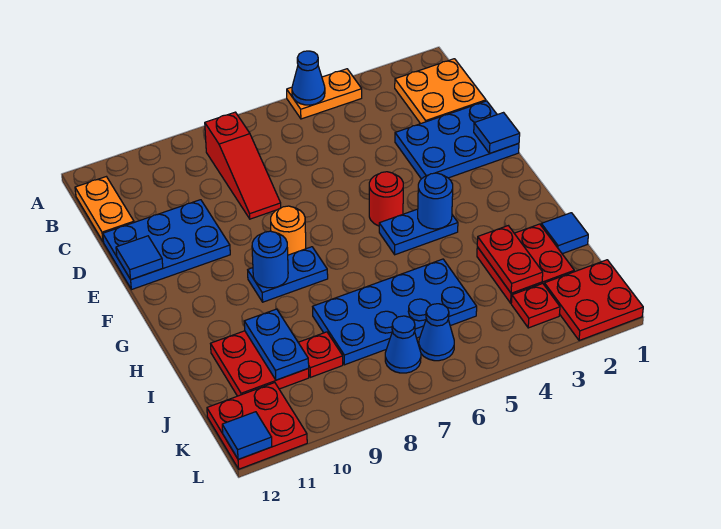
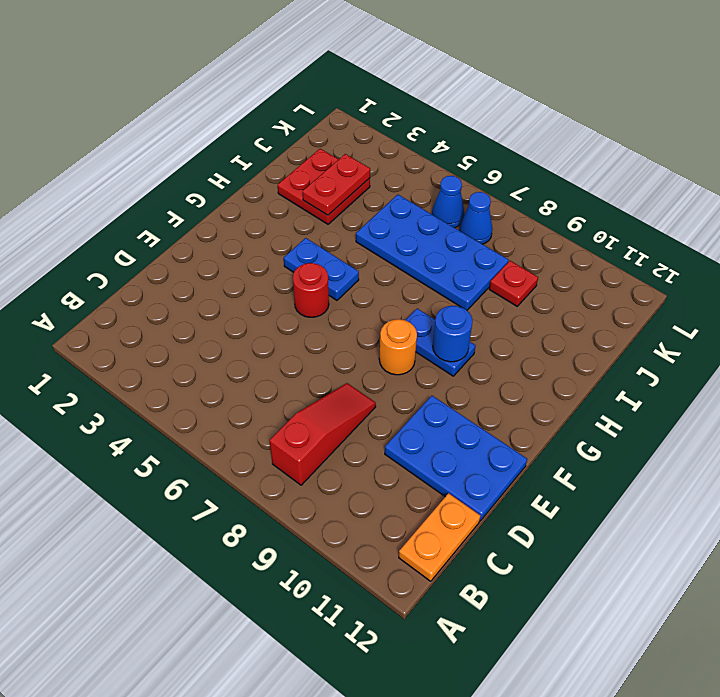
none -> orange 1x2 plate [287,69,362,119]
none -> orange 2x2 plate [395,59,486,124]
none -> blue 2x3 plate [395,101,519,179]

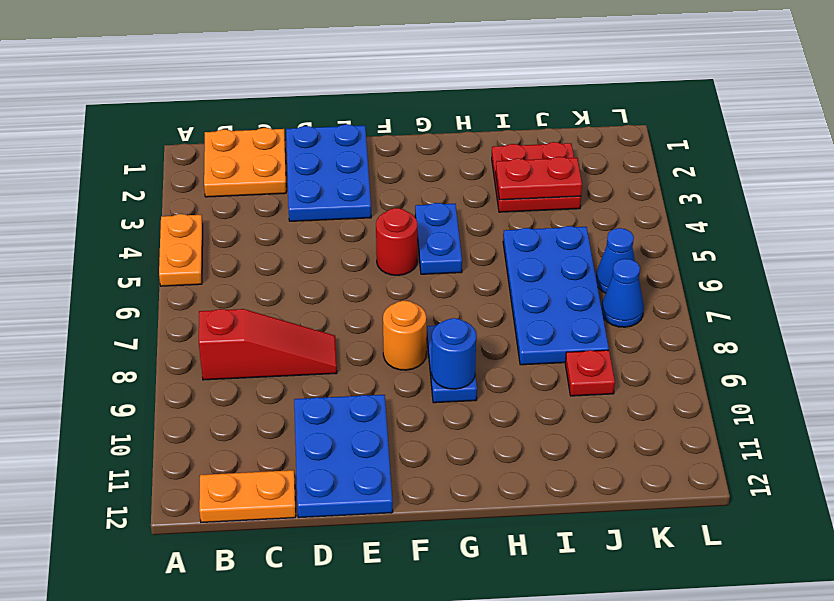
none -> blue 1x1 tile [541,213,588,254]
none -> red 2x2 plate [211,331,309,396]
none -> red 2x2 plate [544,260,643,341]

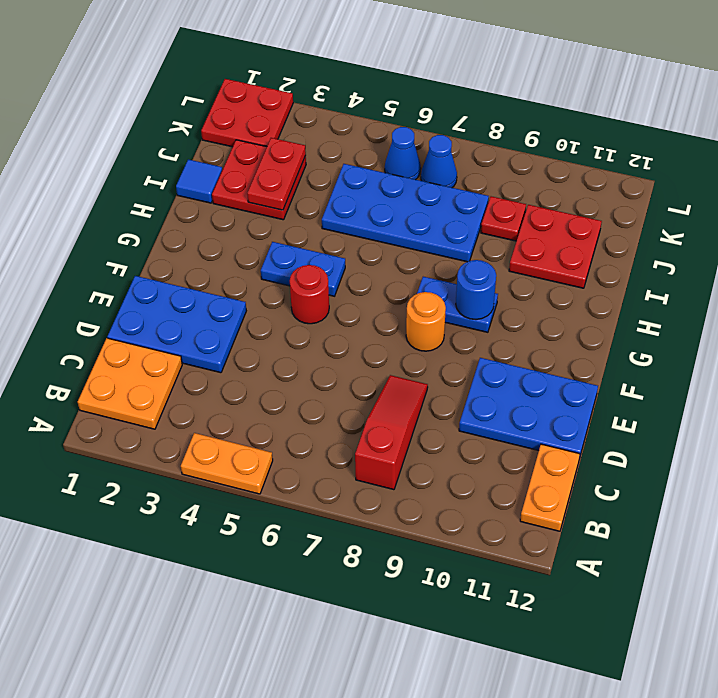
none -> red 1x1 plate [511,284,560,328]
none -> red 2x2 plate [207,383,307,469]
none -> blue 1x1 cone [292,51,325,105]

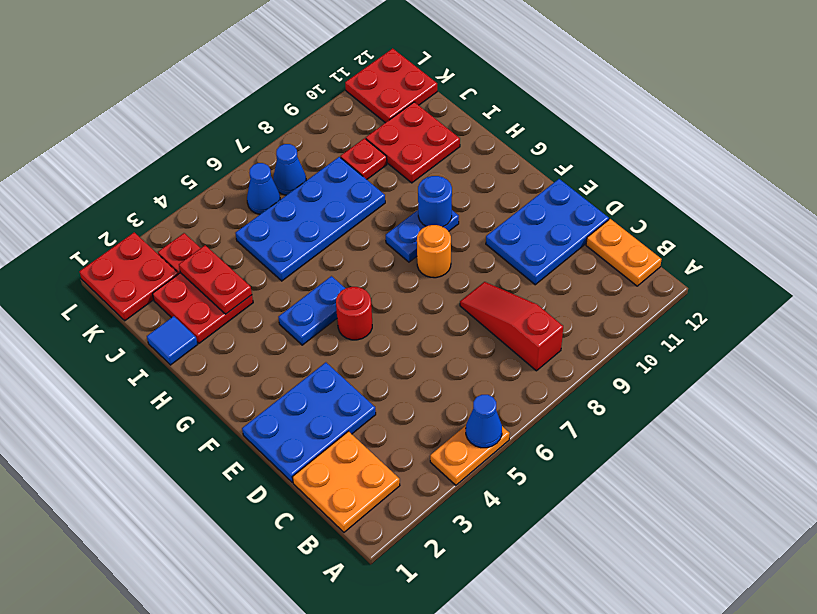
none -> blue 1x1 tile [474,113,520,153]
none -> blue 1x1 tile [116,236,163,279]
none -> blue 1x1 round brick [418,173,453,229]

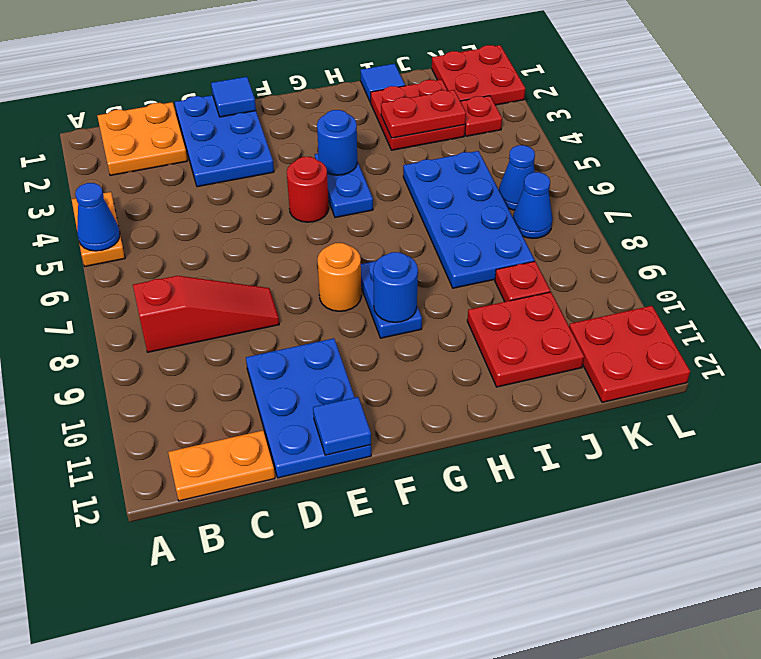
none -> blue 1x2 plate [244,309,309,380]
none -> blue 1x1 tile [222,412,272,459]

